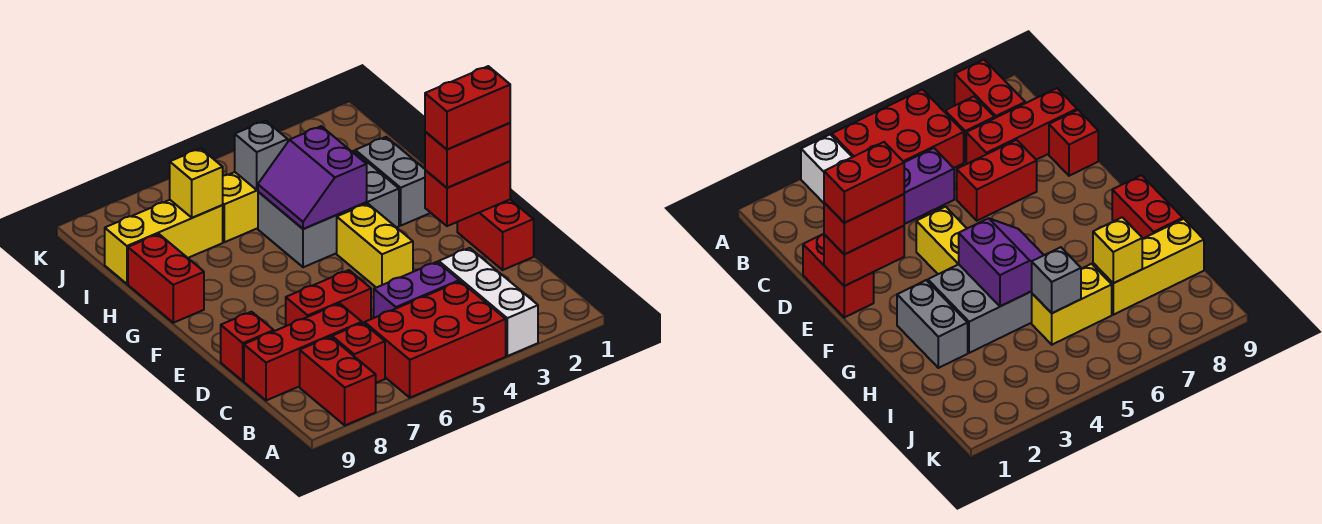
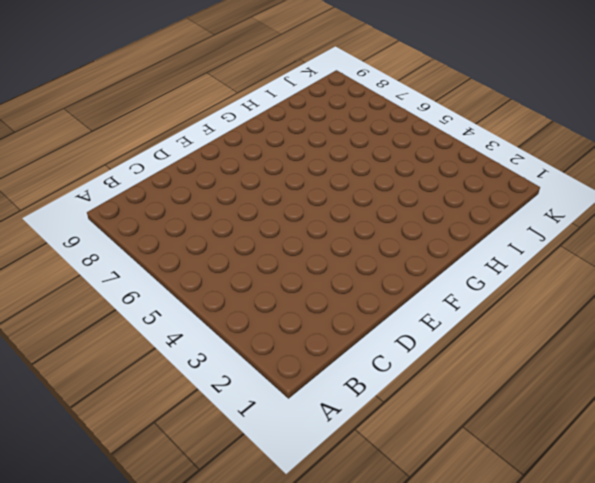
none -> white 1x3 brick [439,248,538,356]
none -> red 2x3 brick [365,281,506,398]
none -> red 1x2 brick [300,337,376,425]

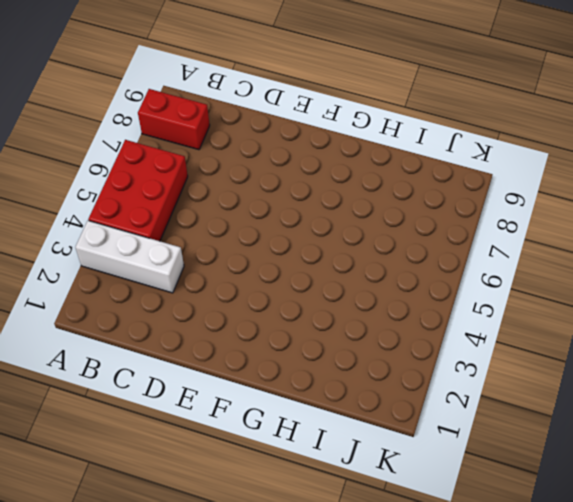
none -> red 1x1 brick [332,323,385,383]
none -> purple 1x2 brick [374,262,459,318]
none -> red 1x3 brick [244,303,362,400]

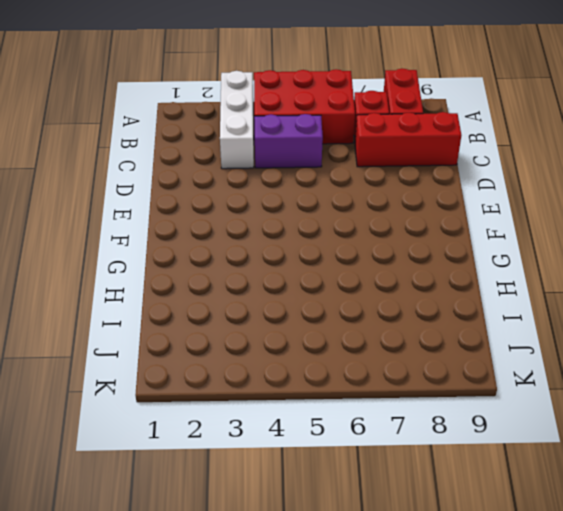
none -> red 1x2 brick [457,200,534,270]
none -> red 1x2 brick [286,270,371,326]
none -> red 1x1 brick [221,312,274,381]

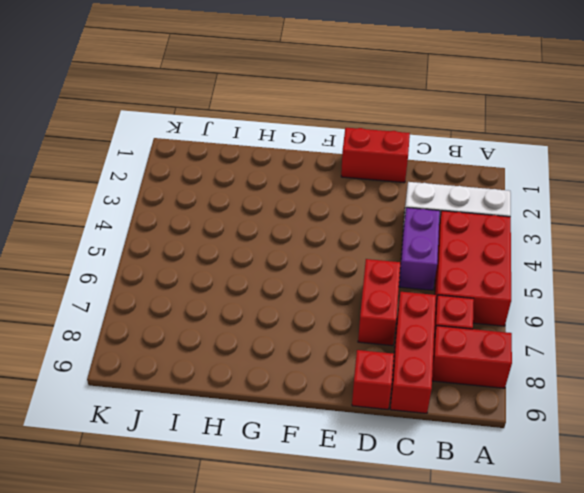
none -> yellow 1x2 brick [337,203,413,288]
none -> grey 1x2 brick [355,137,430,226]
none -> grey 2x3 brick [258,151,399,267]

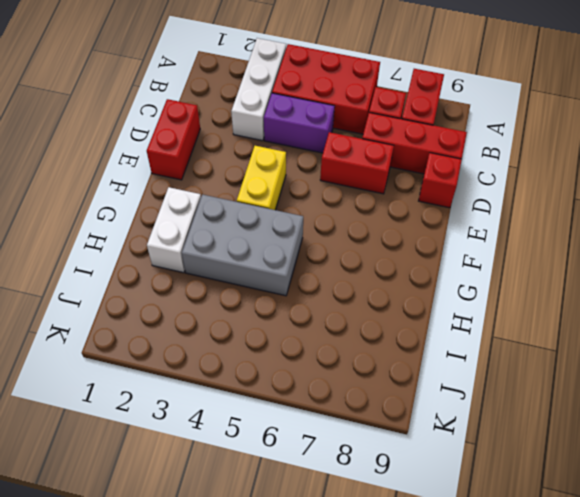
white 1x2 brick [147,187,201,273] -> grey 1x2 brick [355,137,430,226]
none -> red 1x2 brick [128,234,204,323]
none -> yellow 1x2 brick [223,172,258,242]
none -> yellow 1x3 brick [105,200,223,284]

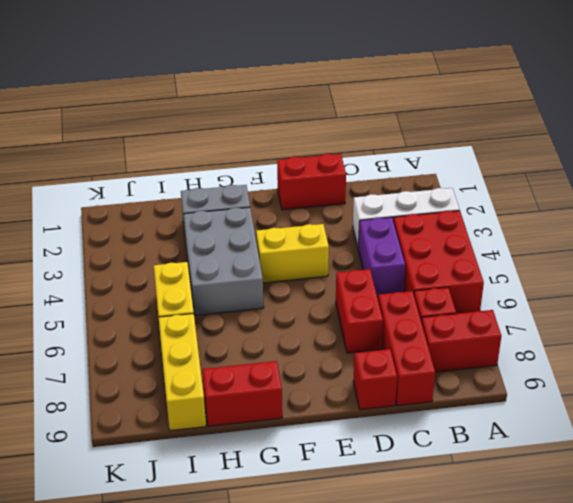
none -> red 1x2 brick [425,161,510,226]
none -> purple 2x2 slope [258,126,367,229]
none -> grey 1x1 brick [235,121,288,190]

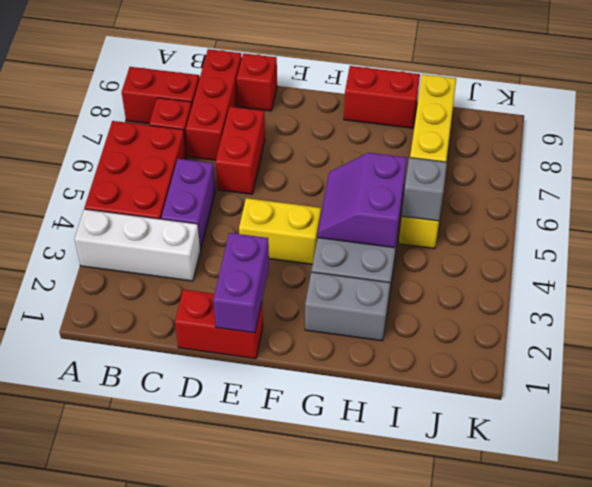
purple 1x2 brick [213,233,269,333] -> red 1x2 brick [425,161,510,226]
purple 2x2 slope [318,153,407,248] -> purple 2x2 slope turned to [258,126,367,229]
none -> yellow 1x1 brick [170,148,223,218]
none -> red 1x2 brick [425,123,510,188]
none -> red 1x2 brick [425,66,510,150]

